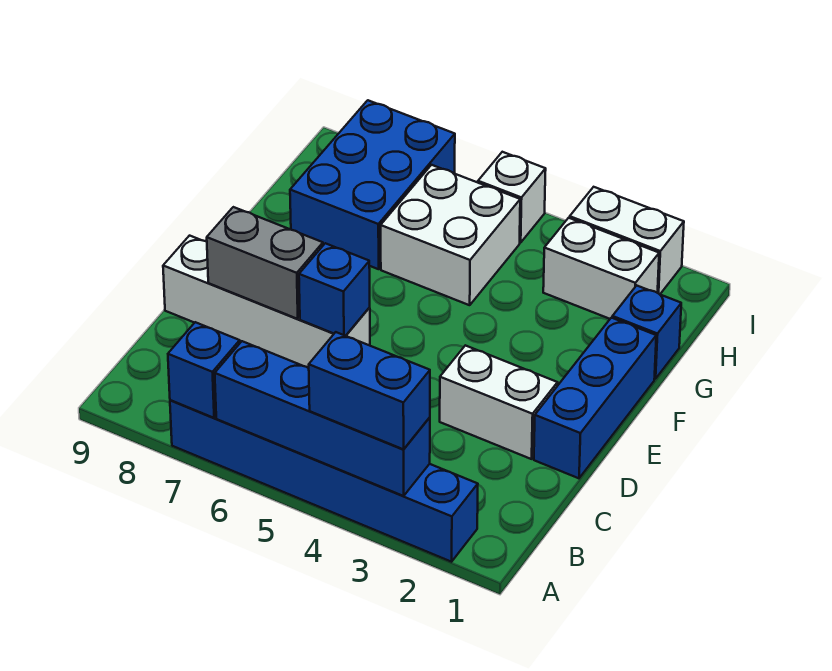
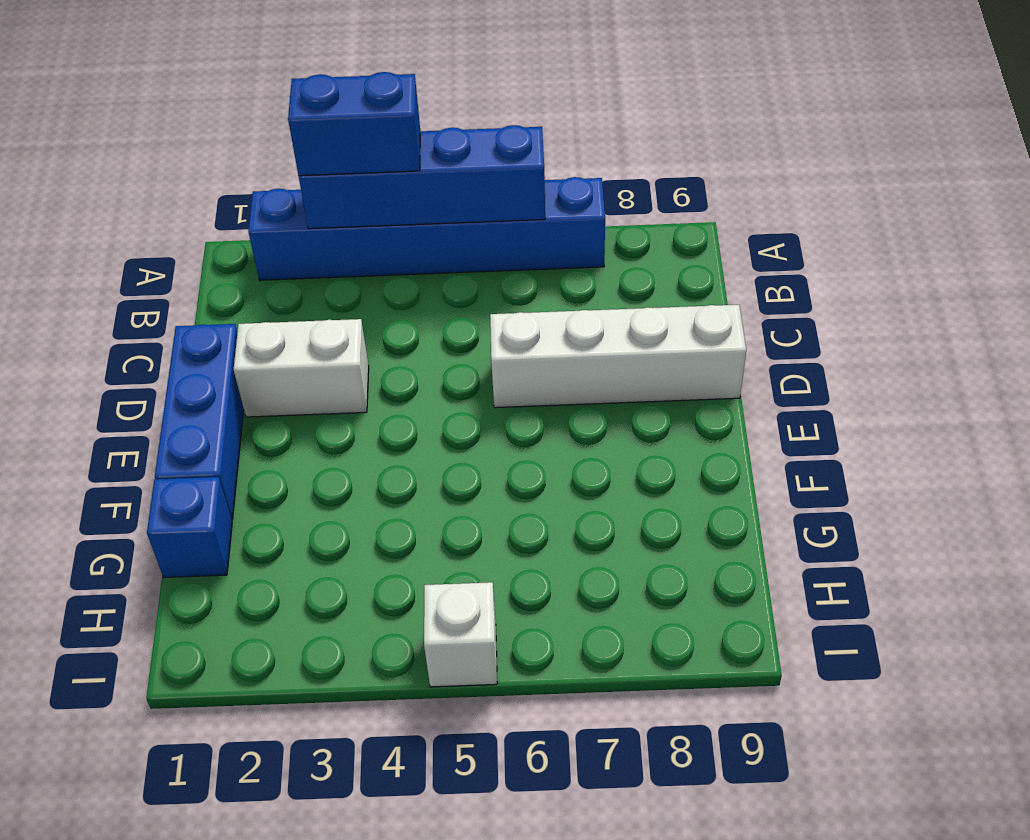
none -> white 2x2 brick [381,165,520,305]
none -> blue 2x3 brick [290,100,455,269]
none -> white 1x2 brick [543,218,659,319]

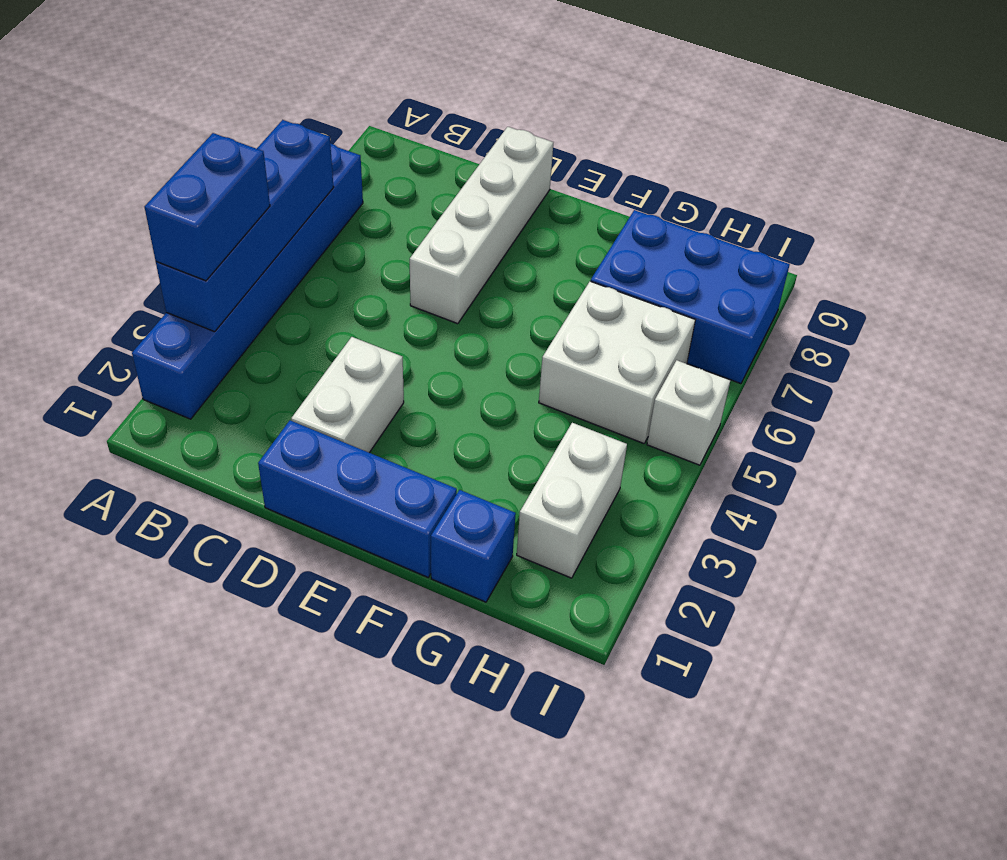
none -> white 1x2 brick [570,187,684,294]
none -> blue 1x1 brick [168,322,240,418]
none -> blue 1x1 brick [299,243,370,336]

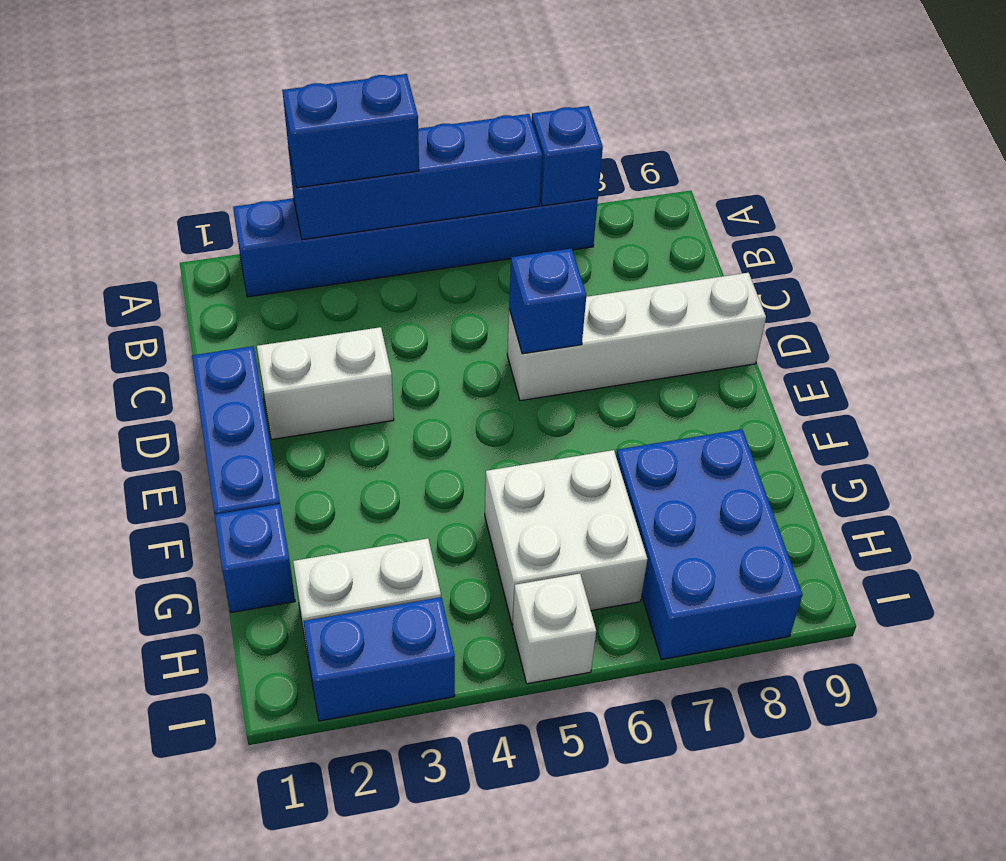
blue 1x2 brick [303,597,455,721] -> white 1x2 brick [570,187,684,294]
none -> grey 1x2 brick [207,207,323,319]

